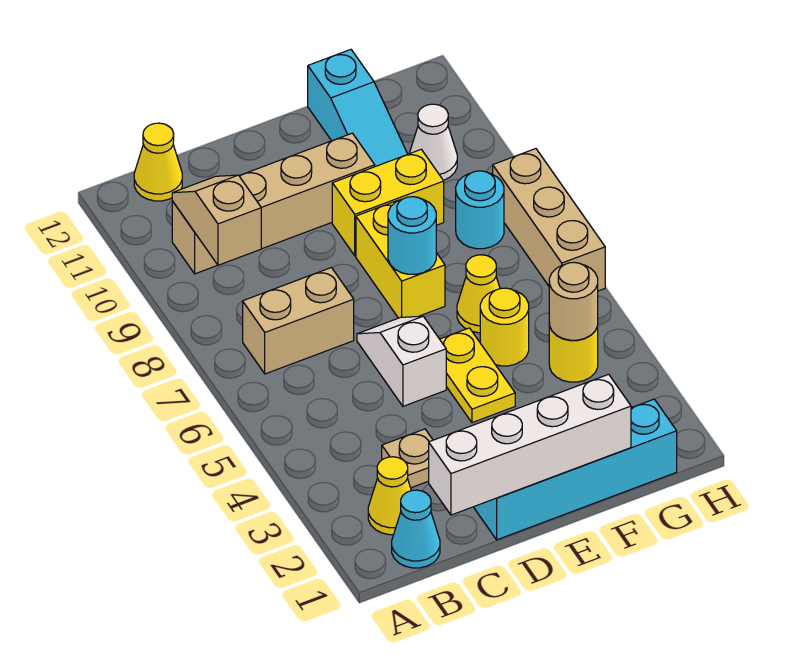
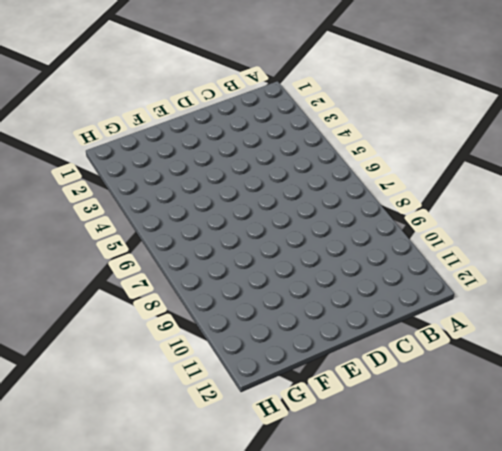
none -> cyan 1x1 cone [392,490,440,568]
none -> yellow 1x1 cone [368,457,411,535]
none -> tan 1x2 brick [243,268,354,374]

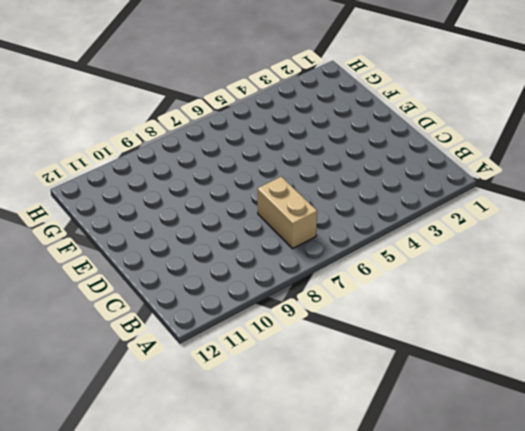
none -> cyan 1x1 cone [392,490,440,568]
none -> yellow 1x1 cone [368,457,411,535]
none -> tan 1x4 brick [172,133,375,274]

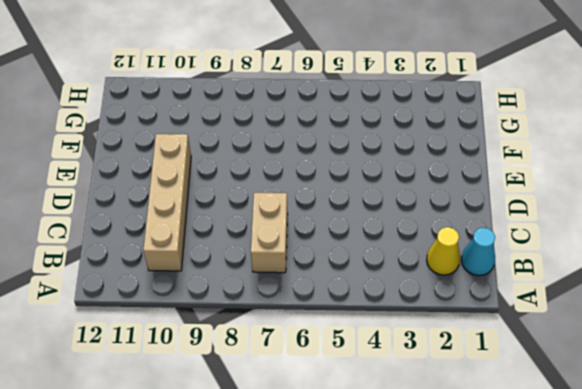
none -> yellow 1x1 cone [134,123,182,201]
none -> tan 1x1 plate [382,429,433,488]
none -> cyan 1x4 brick [474,399,677,540]

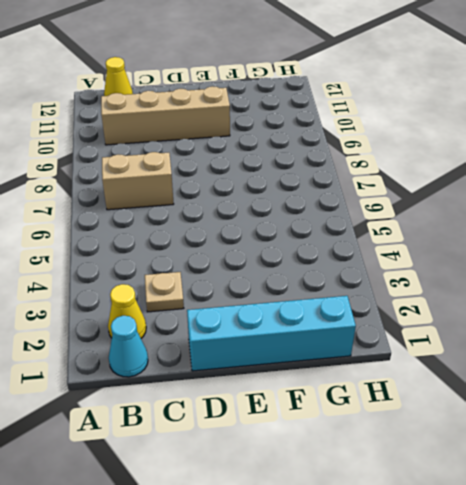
none -> white 1x2 slope [357,316,446,406]
none -> yellow 1x2 plate [440,328,515,423]
none -> yellow 1x2 brick [356,200,445,318]

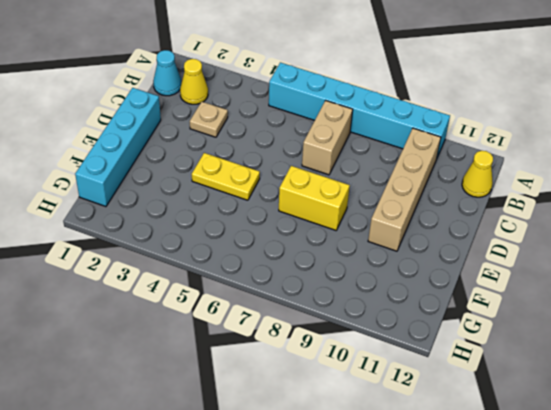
cyan 1x6 brick [269,62,450,158] -> none
none -> white 1x2 slope [357,316,446,406]
none -> yellow 1x2 brick [332,149,444,256]
none -> yellow 1x1 round brick [480,288,529,366]

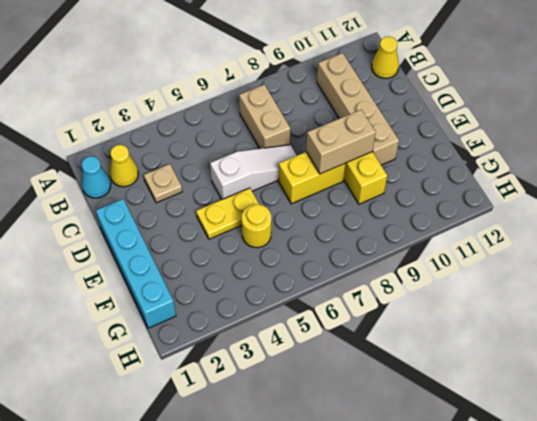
white 1x3 slope [210,145,297,199] -> white 1x2 slope [357,316,446,406]
tan 1x2 brick [306,110,376,174] -> none
none -> yellow 1x1 cone [457,255,500,333]
none -> cyan 1x3 slope [308,49,408,167]
none -> yellow 1x1 round brick [549,324,598,382]

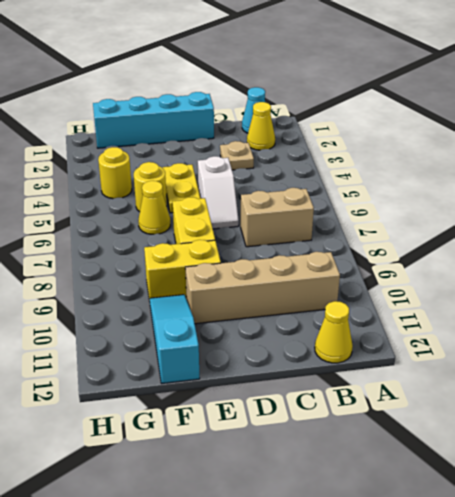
none -> cyan 1x1 round brick [456,171,504,249]
none -> white 1x1 cone [409,104,457,180]
none -> tan 1x3 brick [493,149,605,291]

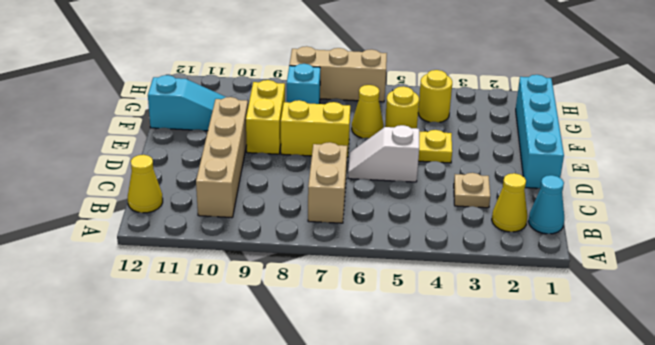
cyan 1x1 brick [287,64,320,104] -> cyan 1x1 round brick [456,171,504,249]
none -> white 1x1 cone [409,104,457,180]
none -> tan 1x2 slope [172,175,261,265]
none -> white 1x4 brick [429,374,631,515]

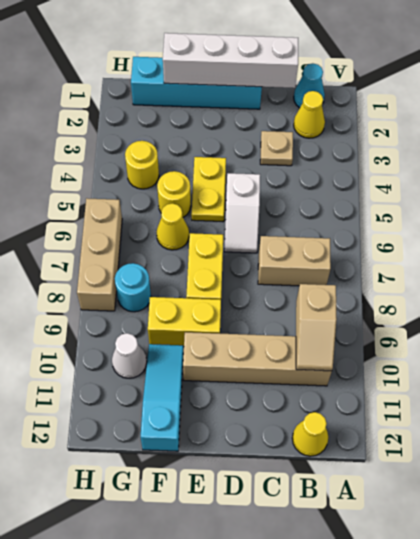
none -> cyan 1x1 round brick [388,197,436,274]
none -> tan 1x1 round brick [549,262,598,340]

